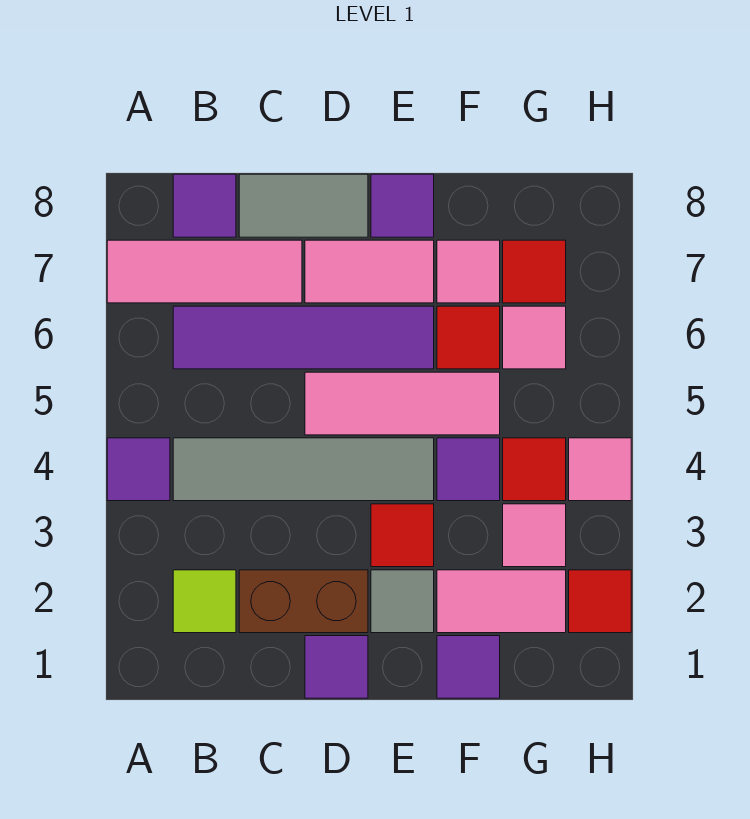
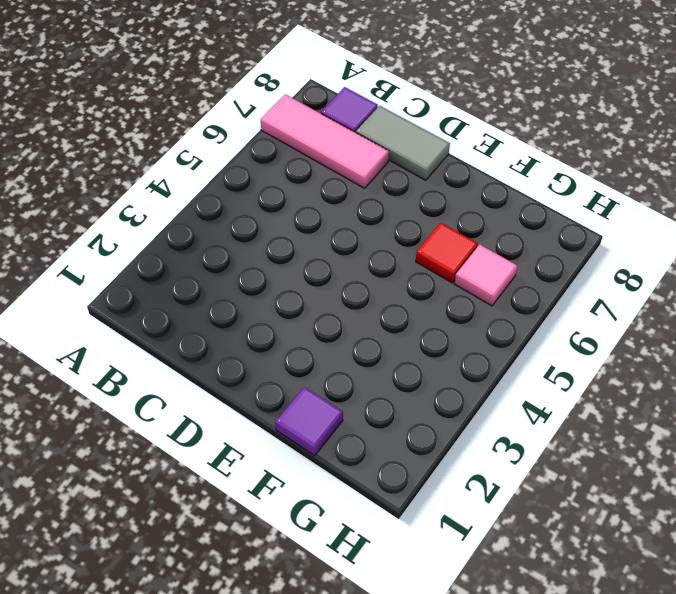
none -> purple 1x1 tile [107,438,170,501]
none -> lime 1x1 tile [173,570,236,633]
none -> grey 1x4 tile [173,438,434,501]

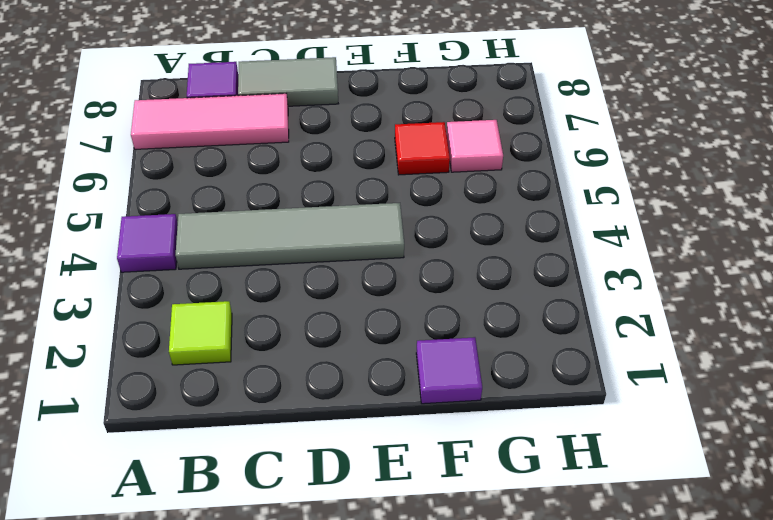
none -> purple 1x4 tile [173,306,434,369]
none -> brown 1x2 brick [239,570,368,633]
none -> purple 1x1 tile [305,636,368,698]

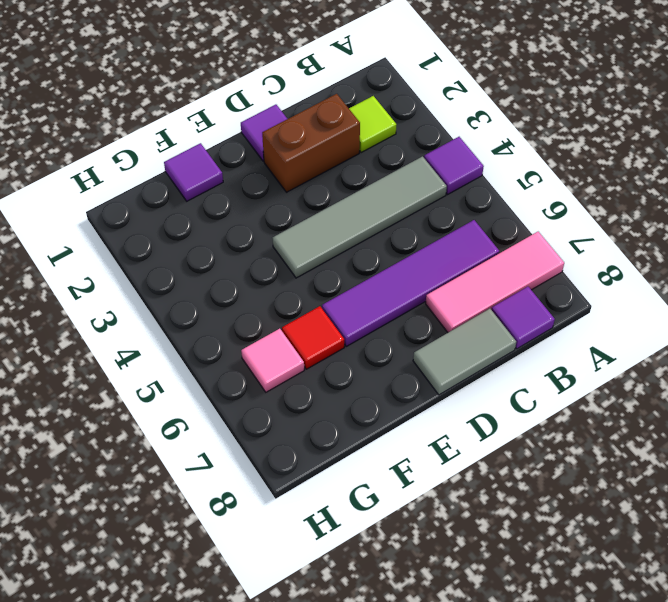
none -> pink 1x3 tile [305,372,500,435]
none -> pink 1x2 tile [305,240,434,303]
none -> grey 1x1 tile [371,570,434,633]

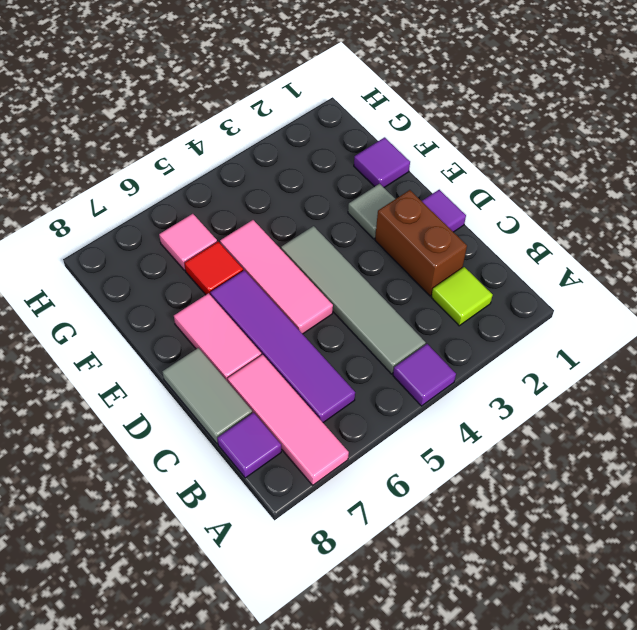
none -> red 1x1 tile [371,504,434,567]
none -> purple 1x1 tile [371,174,434,237]
none -> pink 1x2 tile [437,570,566,633]

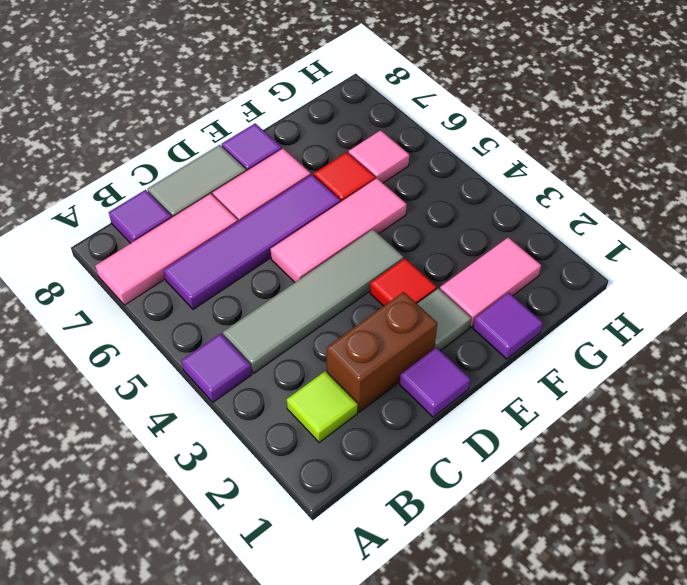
none -> purple 1x1 tile [437,438,500,501]
none -> pink 1x1 tile [437,240,500,303]
none -> pink 1x1 tile [503,504,566,567]

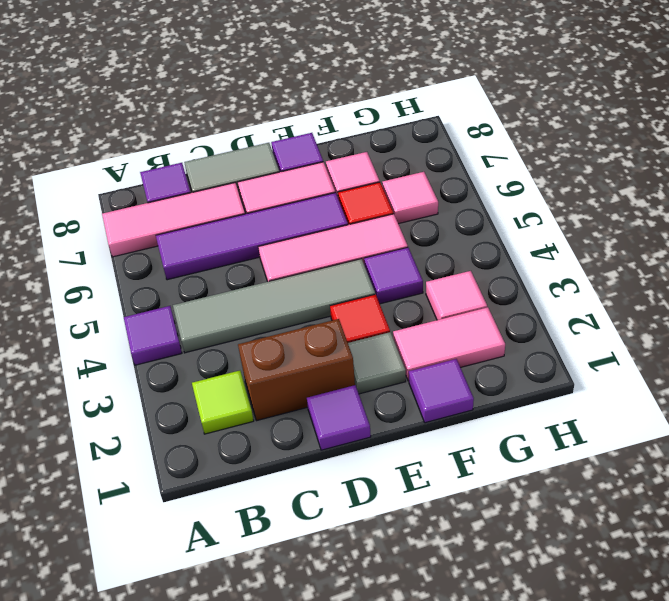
none -> red 1x1 tile [503,438,566,501]
none -> red 1x1 tile [503,240,566,303]
none -> red 1x1 tile [569,570,631,633]

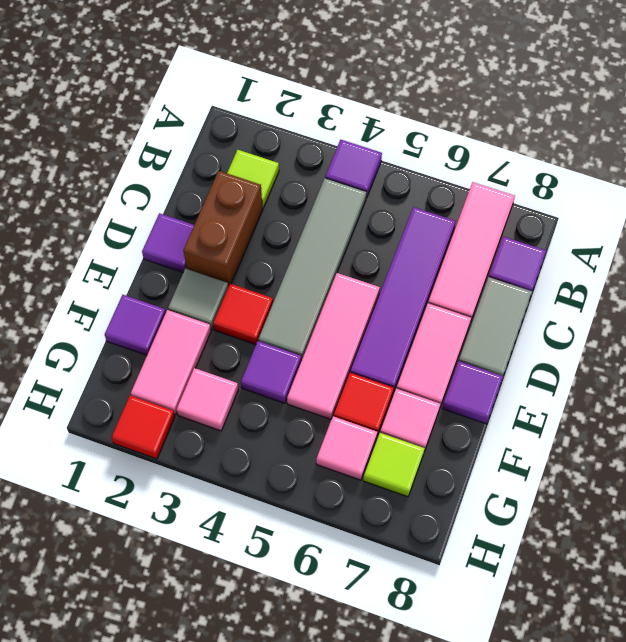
lime 1x1 tile [363,433,425,497] -> red 1x1 tile [503,240,566,303]
none -> red 1x1 tile [503,438,566,501]
none -> pink 1x1 tile [569,438,631,501]

